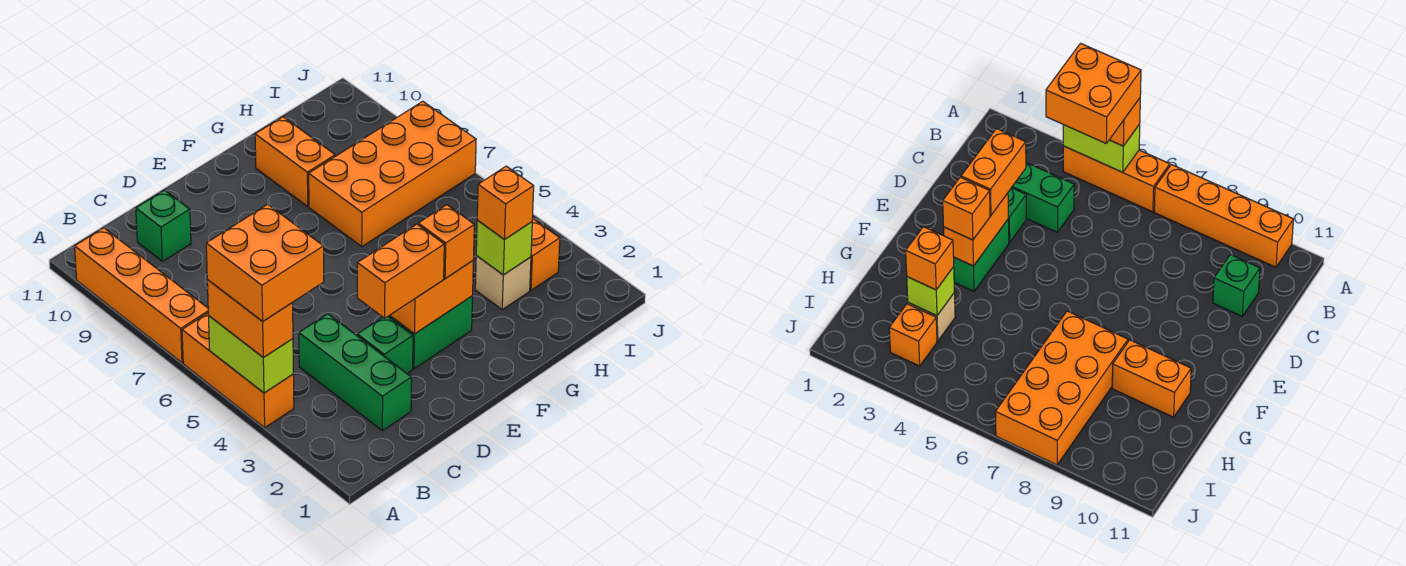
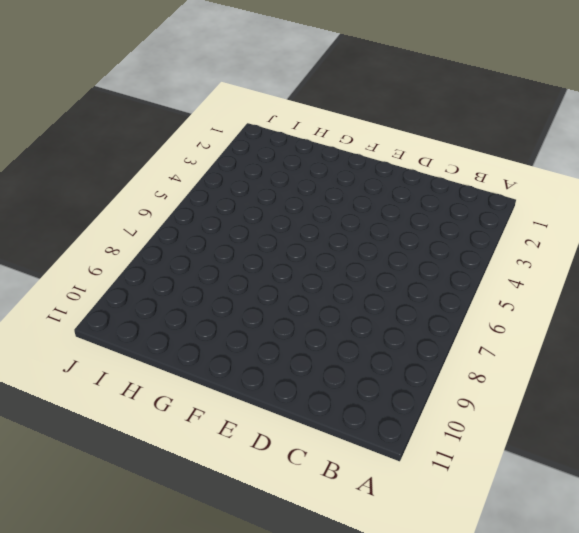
none -> orange 1x3 brick [182,313,294,428]
none -> orange 1x4 brick [75,228,208,363]
none -> green 1x3 brick [299,314,412,431]

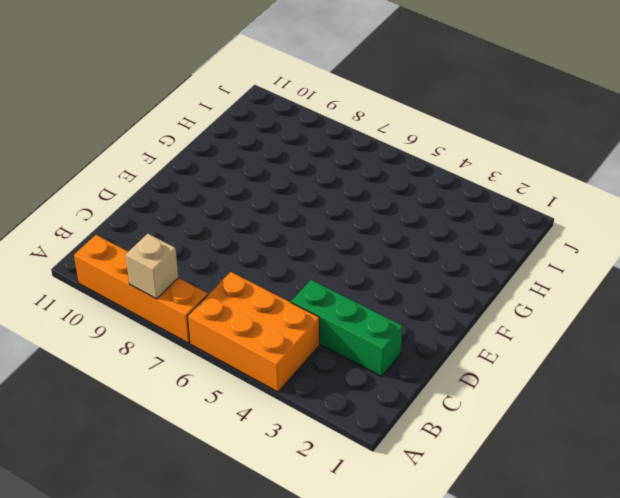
orange 2x3 brick [188,272,319,392] -> orange 1x3 brick [182,313,294,428]
tan 1x1 brick [126,234,178,299] -> tan 1x1 brick moved to [475,256,531,310]
none -> green 1x1 brick [136,190,191,261]
none -> green 1x1 brick [357,317,413,373]
none -> green 1x2 brick [388,296,473,369]

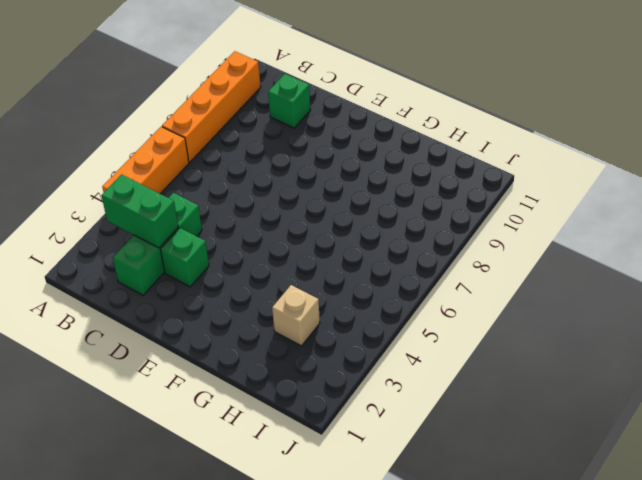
green 1x2 brick [101,175,178,248] -> green 1x2 brick moved to [388,296,473,369]
none -> orange 2x4 brick [309,101,476,247]
none -> orange 1x2 brick [255,117,335,206]
none -> orange 1x1 brick [530,219,560,290]

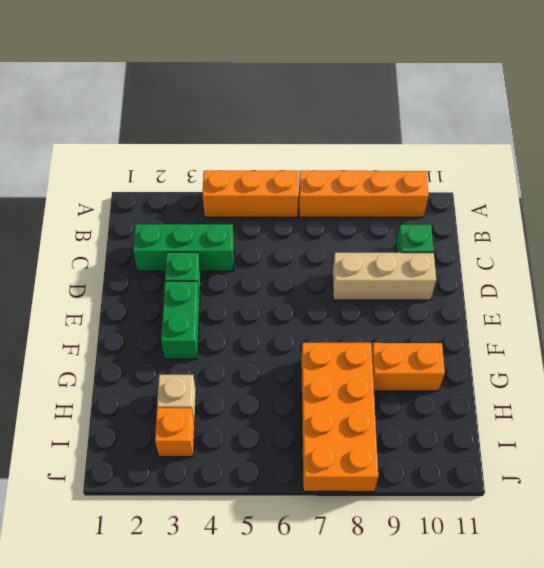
tan 1x3 brick [333,253,436,300] -> none
none -> lime 1x2 brick [209,316,293,393]
none -> orange 1x2 brick [390,261,473,334]
none -> lime 1x1 brick [476,220,532,275]

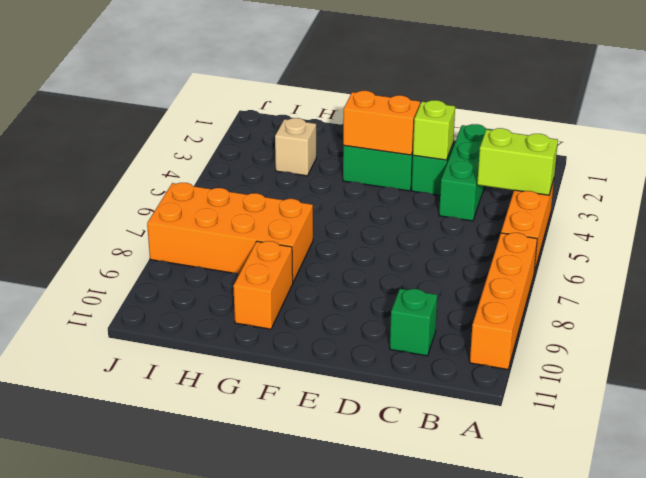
lime 1x2 brick [477,128,558,195] -> lime 1x2 brick turned to [209,316,293,393]
lime 1x1 brick [413,100,455,160] -> lime 1x1 brick moved to [476,220,532,275]
none -> orange 1x1 brick [530,219,560,290]
none -> orange 1x2 brick [207,280,293,357]
none -> orange 1x2 brick [357,224,444,318]

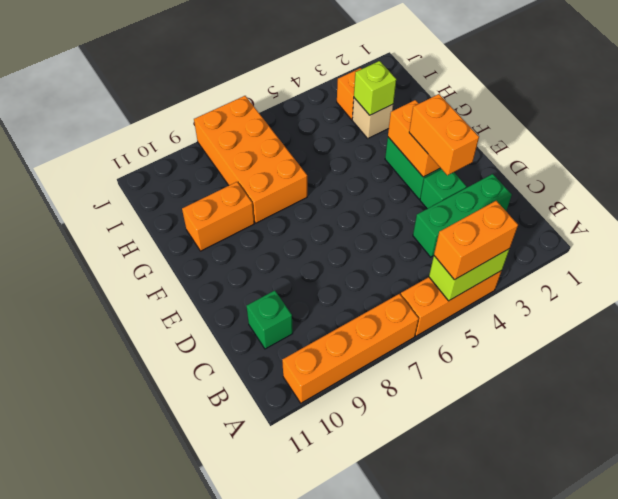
none -> orange 1x1 brick [418,205,474,279]
none -> orange 1x1 brick [477,166,534,240]
none -> orange 2x2 brick [206,204,324,321]

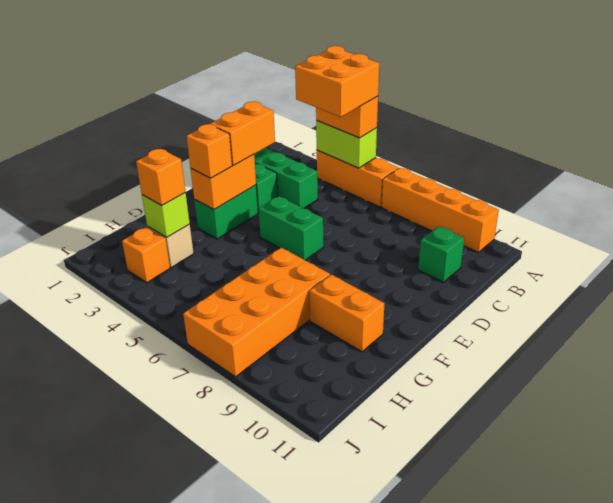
green 1x2 brick [259,196,323,260] -> none

